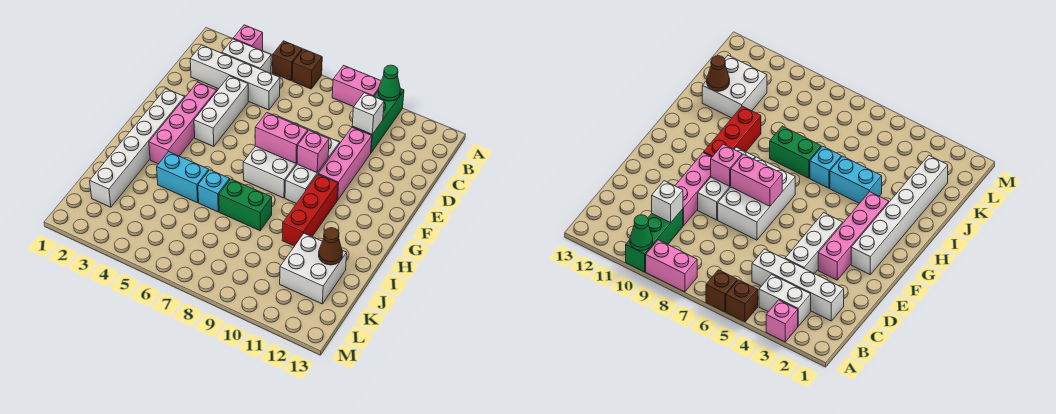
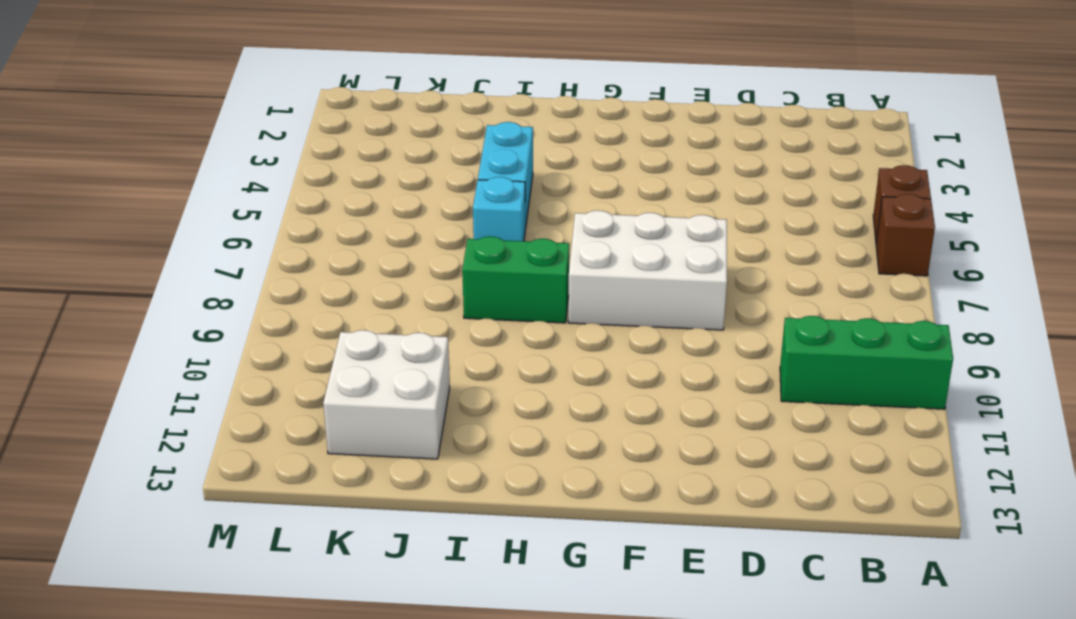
green 1x2 brick [462,236,569,323] -> green 1x2 brick turned to [219,179,272,231]
none -> pink 1x1 brick [233,25,263,51]
none -> pink 1x2 brick [332,65,381,107]
none -> white 1x2 brick [222,39,271,74]

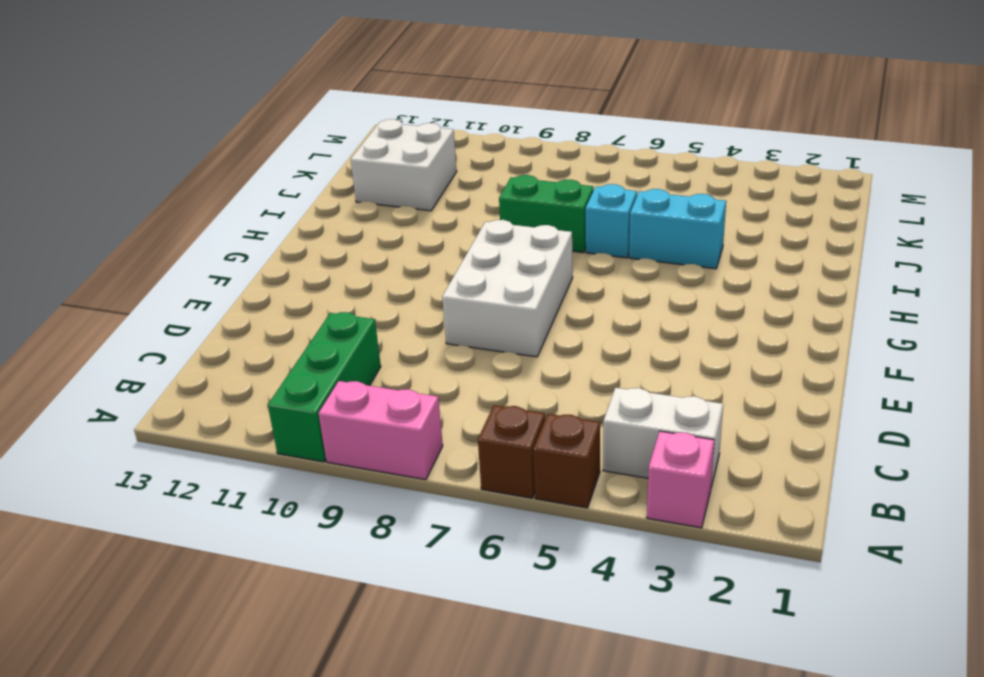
none -> white 1x4 brick [190,45,280,110]
none -> white 1x3 brick [194,76,248,147]
none -> pink 1x3 brick [318,127,372,200]

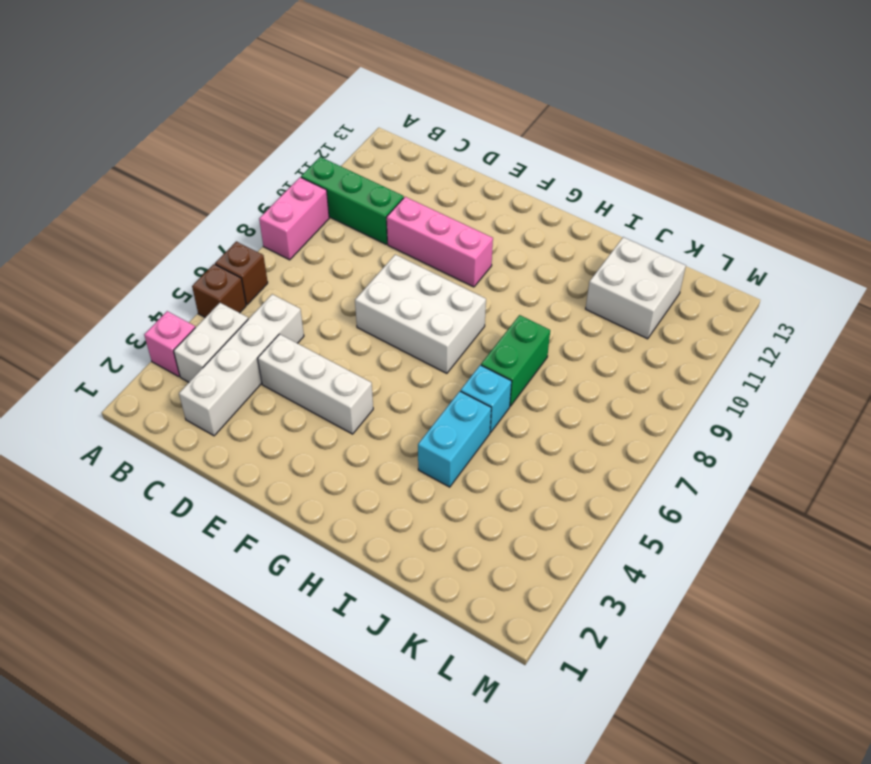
none -> pink 1x4 brick [149,82,217,164]
none -> white 1x3 brick [285,134,340,204]
none -> white 1x6 brick [90,89,185,207]

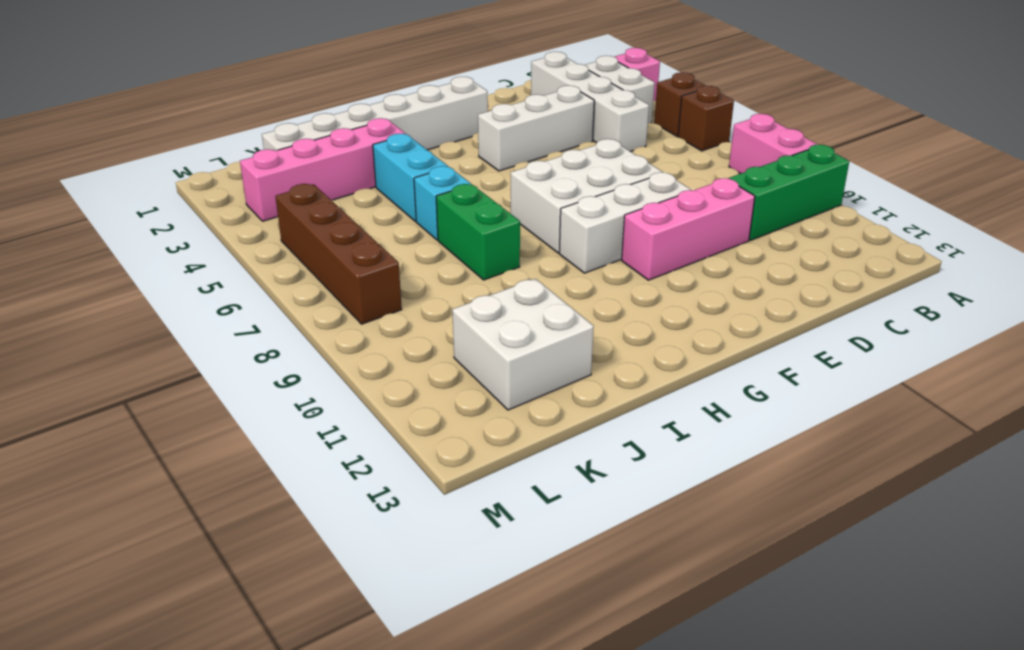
pink 1x4 brick [240,118,406,221] -> pink 1x4 brick moved to [149,82,217,164]
brown 1x4 brick [275,184,402,324] -> none
none -> red 1x3 brick [282,175,338,246]
none -> green 1x1 cone [378,65,400,101]
none -> white 1x1 brick [352,93,384,134]

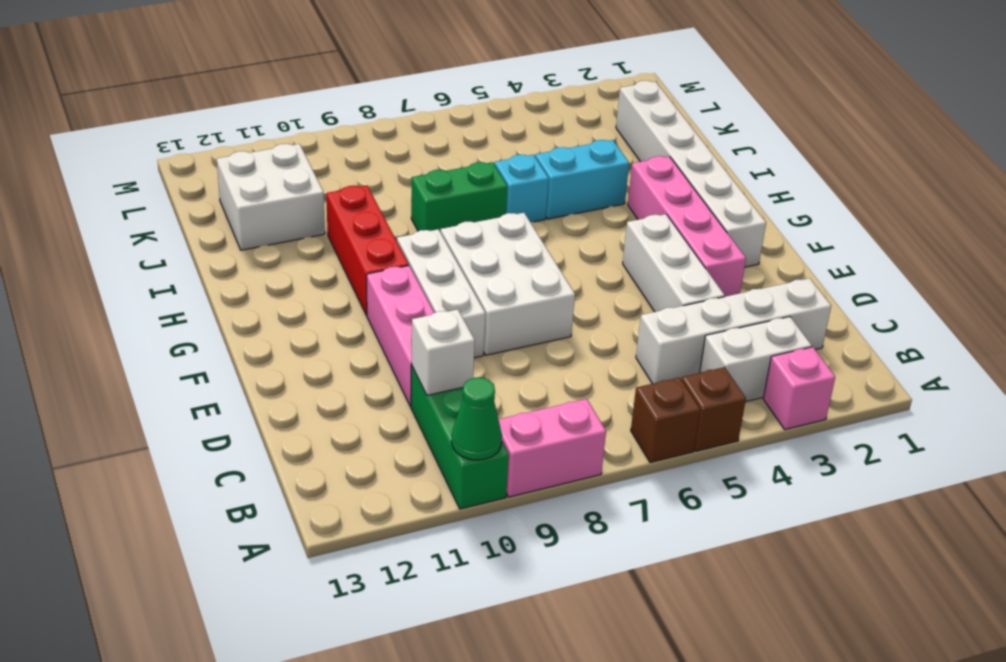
none -> pink 1x2 brick [255,113,308,163]
none -> pink 1x1 brick [297,130,329,172]
none -> brown 1x1 cone [319,228,343,265]

